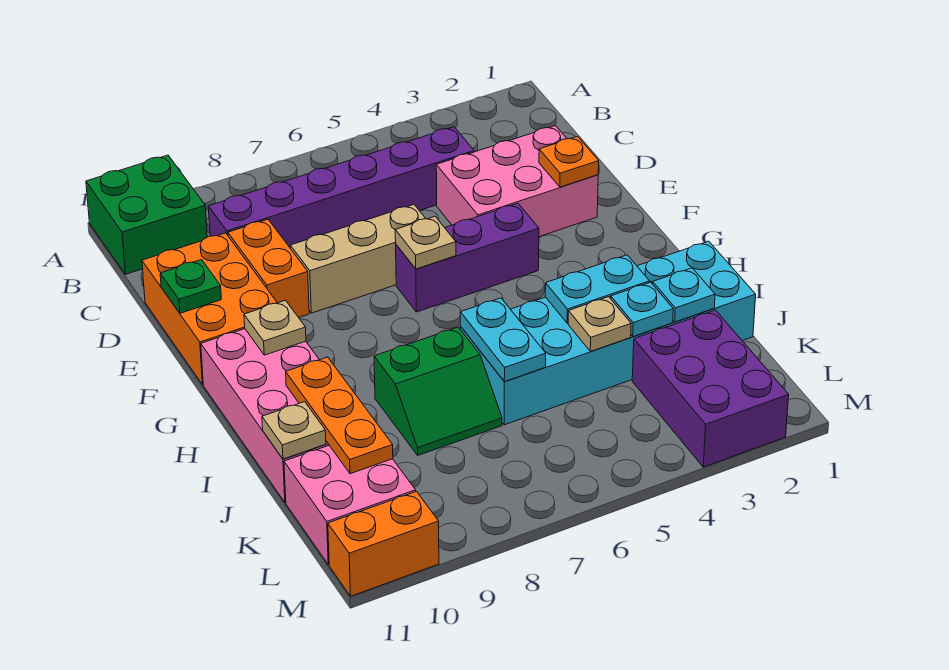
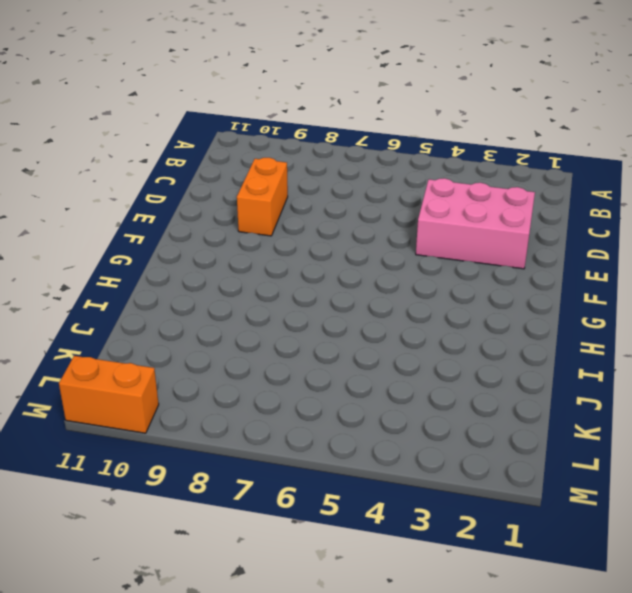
none -> green 2x2 brick [86,155,207,274]
none -> purple 1x6 brick [208,127,474,247]
none -> orange 2x3 brick [142,233,277,385]

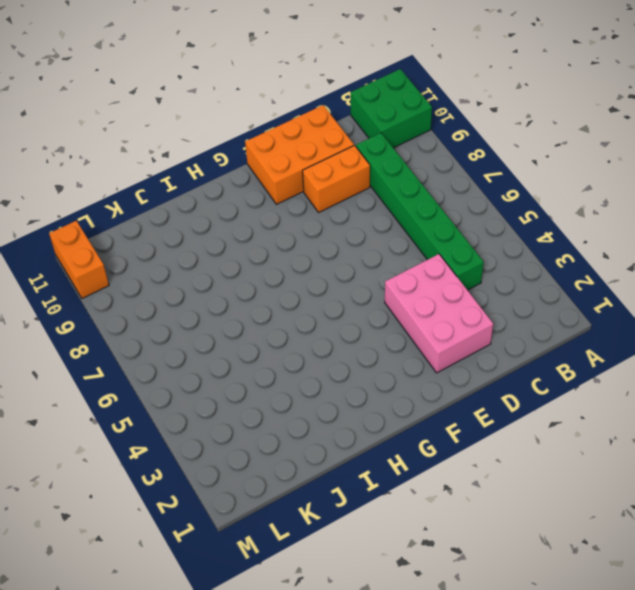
green 1x6 brick [356,133,484,290] -> purple 1x6 brick [208,127,474,247]
none -> tan 1x3 brick [290,205,426,313]
none -> purple 1x3 brick [396,203,539,312]
none -> pink 2x4 brick [201,329,329,502]

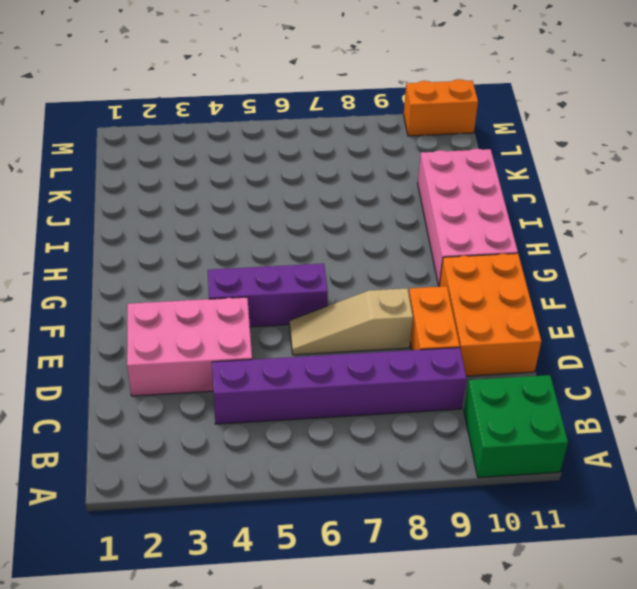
tan 1x3 slope [290,288,413,355] -> tan 1x3 brick [290,205,426,313]
none -> cyan 2x6 brick [460,241,756,425]
none -> green 2x2 slope [374,327,502,455]
none -> purple 2x3 brick [632,310,789,467]

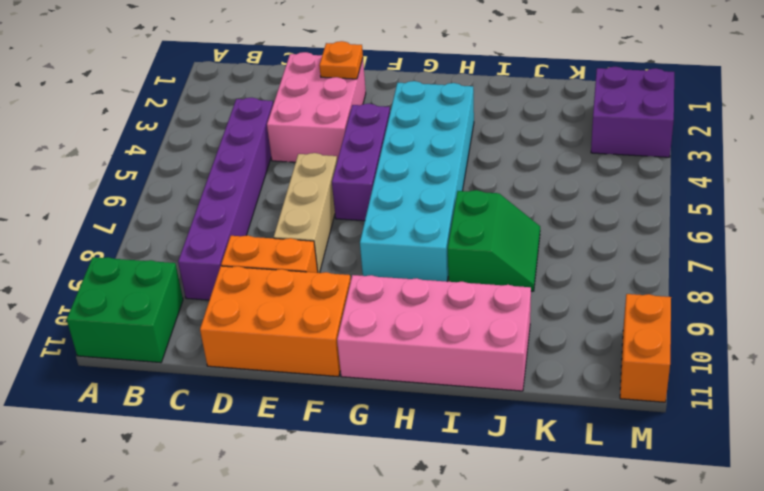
cyan 2x6 brick [360,81,474,282] -> cyan 2x6 brick moved to [460,241,756,425]
purple 2x2 brick [591,67,674,157] -> purple 2x3 brick [632,310,789,467]
none -> pink 2x2 brick [284,445,416,565]
none -> green 1x1 plate [160,260,221,313]
none -> tan 1x1 plate [395,217,456,269]

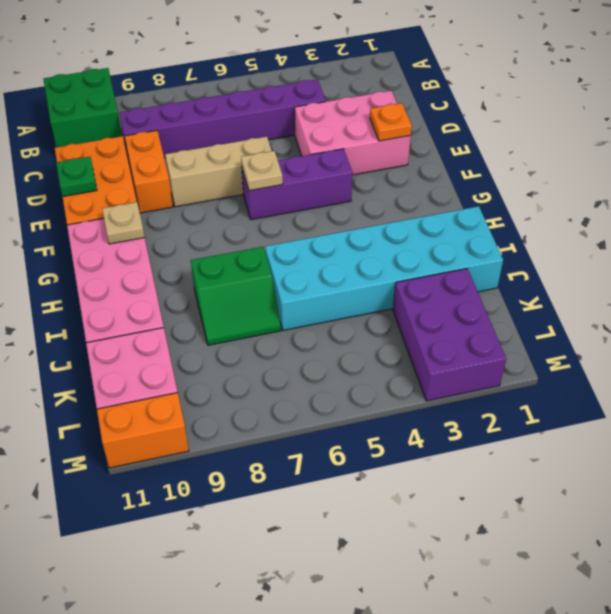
none -> cyan 1x2 plate [545,255,650,323]
none -> cyan 1x2 plate [460,298,546,382]
none -> orange 1x3 plate [286,357,393,474]

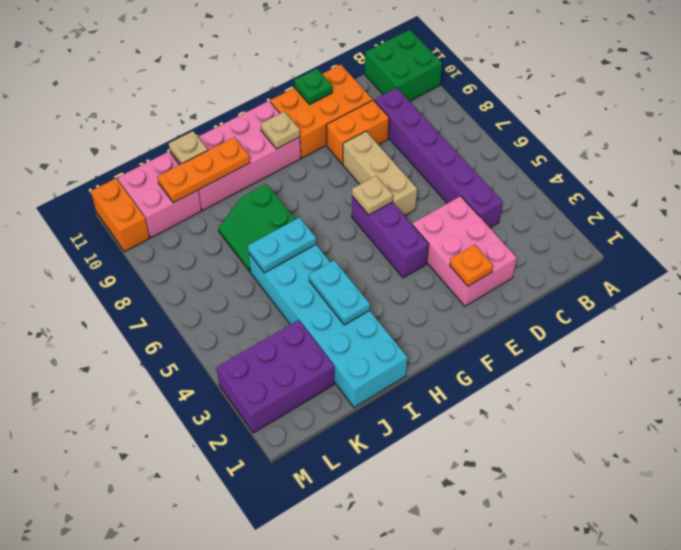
none -> cyan 1x1 plate [653,268,715,322]
none -> cyan 1x1 plate [611,282,673,337]
none -> tan 1x1 plate [568,297,631,351]

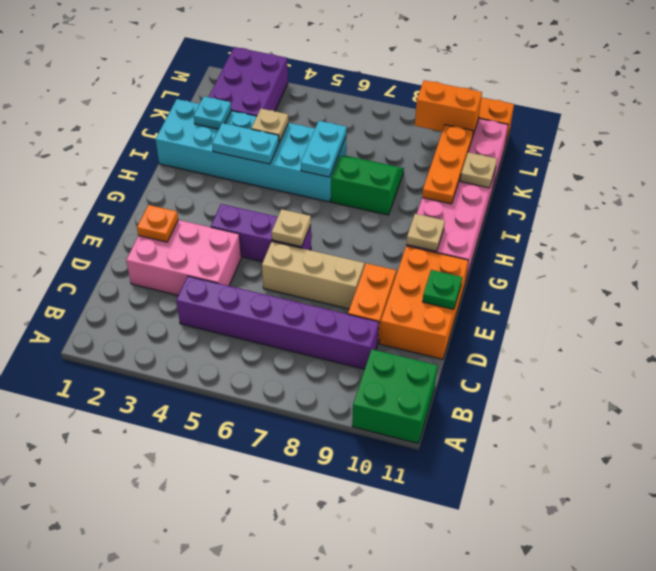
orange 1x2 brick [415,80,482,135] -> none
none -> cyan 1x1 plate [611,282,673,337]

